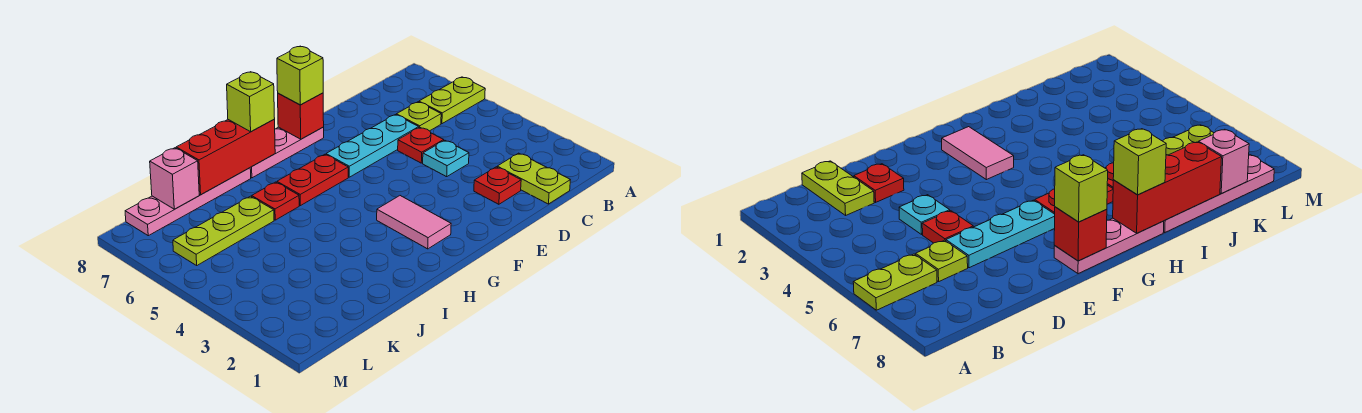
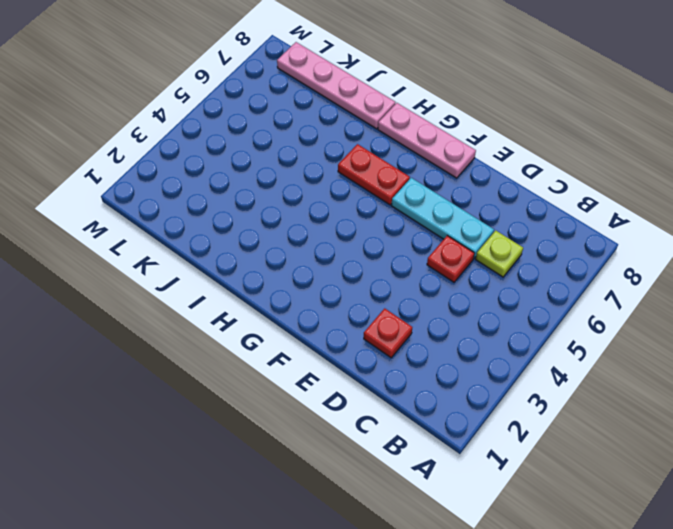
none -> lime 1x2 plate [419,77,485,124]
none -> lime 1x2 plate [497,153,570,204]
none -> cyan 1x1 plate [423,140,469,177]

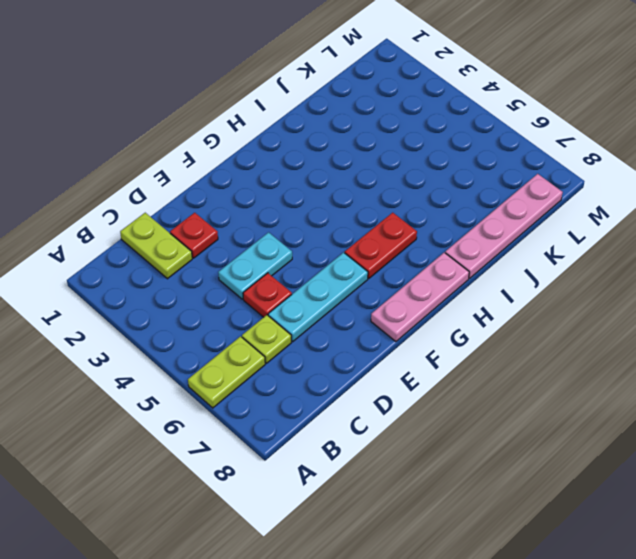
cyan 1x2 plate [218,232,292,299] -> cyan 1x1 plate [423,140,469,177]
none -> pink 1x2 tile [377,196,451,249]
none -> red 1x1 plate [252,182,299,220]
none -> lime 1x3 plate [173,196,274,265]

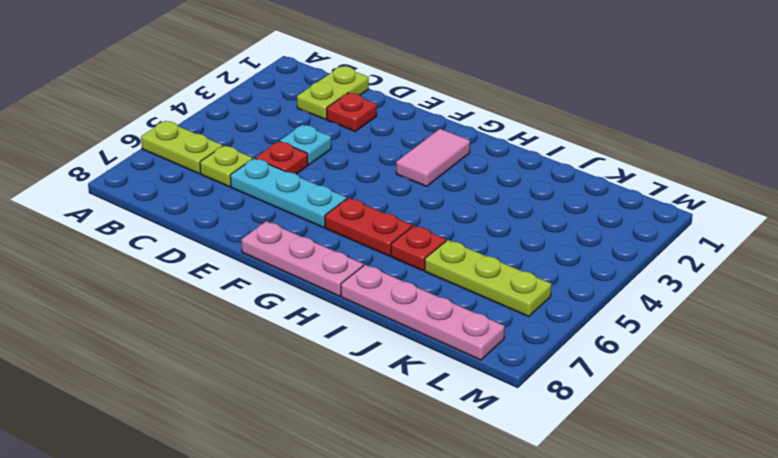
none -> red 1x1 brick [278,93,324,139]
none -> red 1x3 brick [176,119,275,195]
none -> pink 1x1 brick [150,148,199,209]

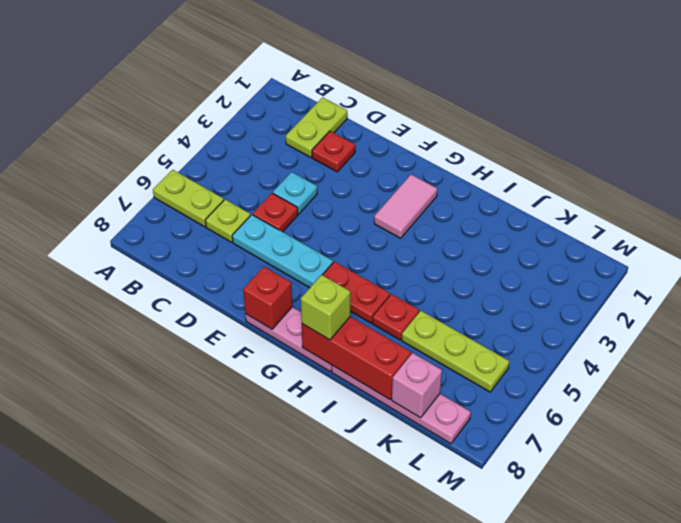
none -> lime 1x1 brick [277,46,323,105]

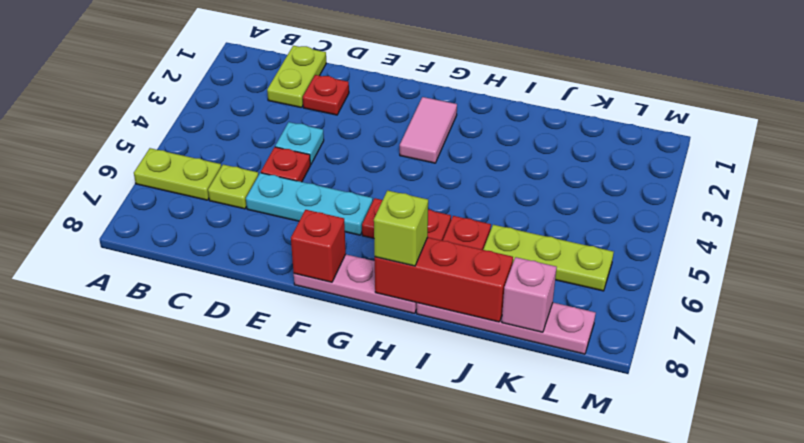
none -> lime 1x1 brick [277,46,323,105]

